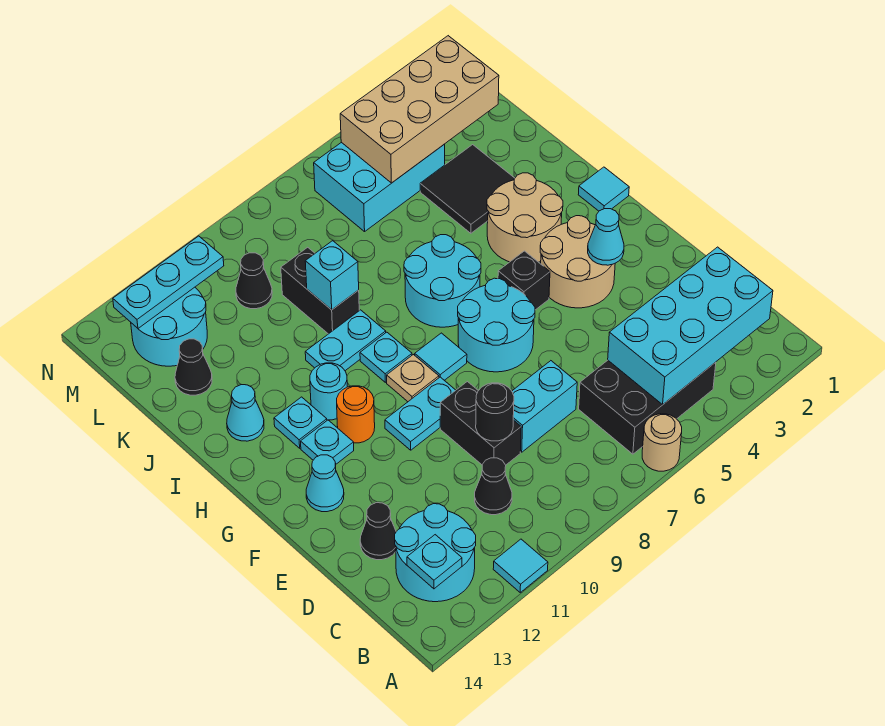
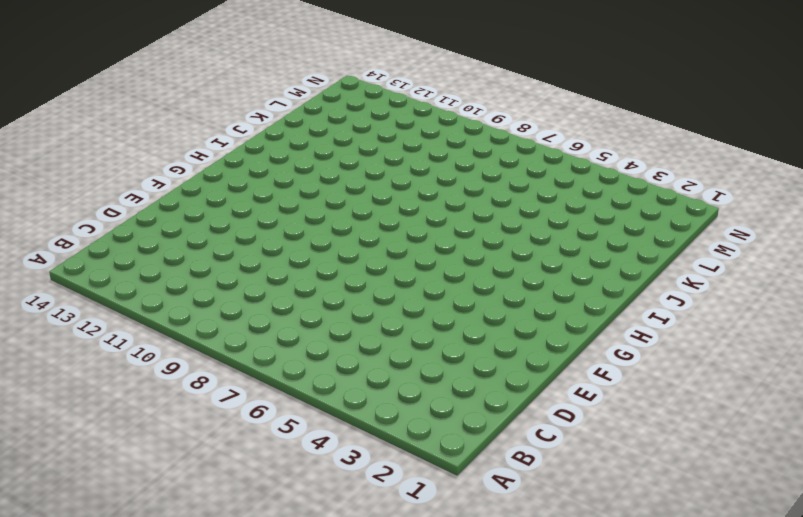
none -> tan 1x1 round brick [642,414,682,471]
none -> cyan 1x1 tile [493,539,548,592]
none -> black 2x3 brick [579,360,716,454]
none -> cyan 2x2 round brick [395,504,476,602]

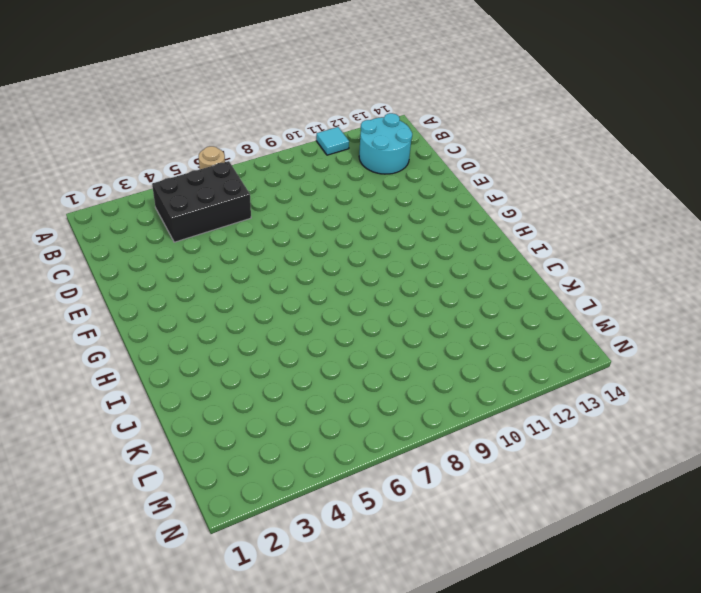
none -> black 1x1 cone [475,458,512,515]
none -> cyan 1x2 brick [512,361,577,452]
none -> black 1x2 brick [440,382,521,465]
none -> black 1x1 cone [360,503,396,560]

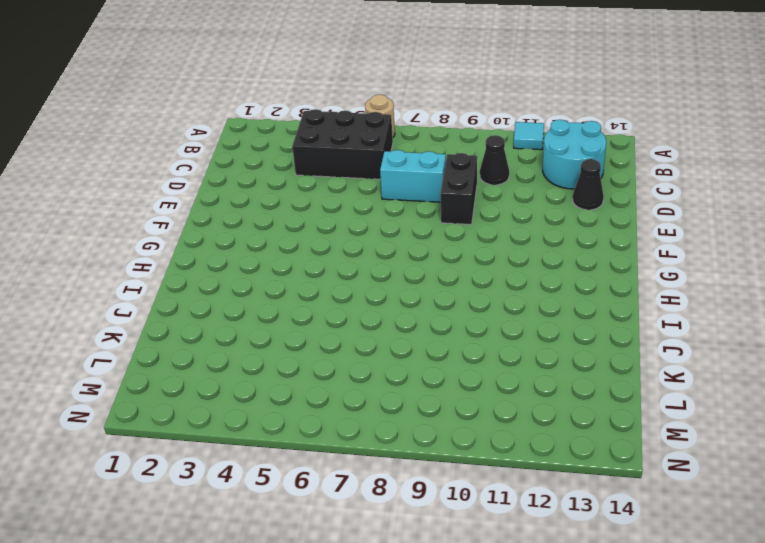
none -> tan 2x2 round brick [540,216,615,308]
none -> cyan 2x2 round brick [458,278,535,372]
none -> cyan 1x2 plate [385,377,456,450]
none -> cyan 1x1 cone [306,455,344,512]

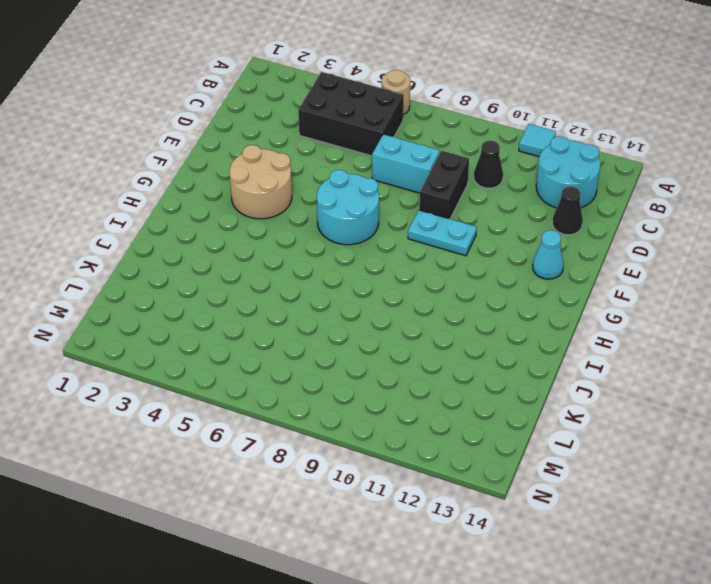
none -> black 1x1 brick [498,251,550,310]
none -> cyan 1x1 tile [415,333,467,380]
none -> tan 1x1 plate [387,355,439,402]
none -> orange 1x1 round brick [337,386,375,443]

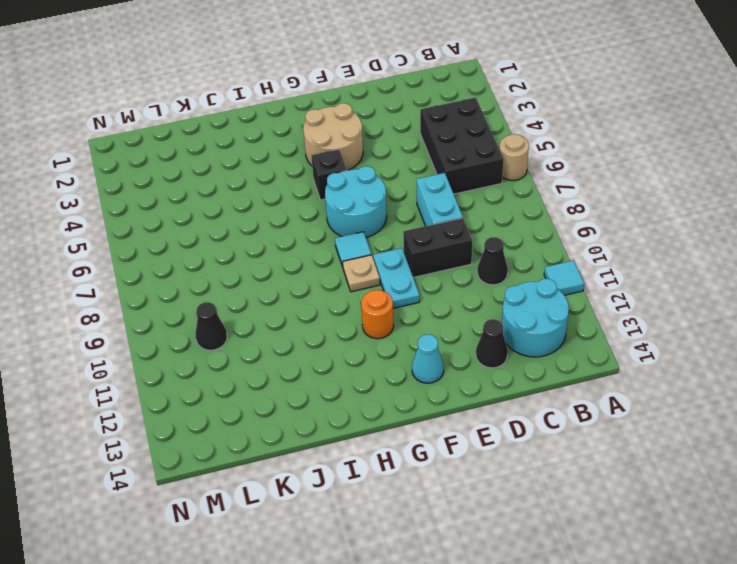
none -> cyan 1x1 plate [301,420,354,464]
none -> cyan 1x1 tile [578,167,629,211]
none -> tan 2x2 round brick [487,173,563,262]
none -> cyan 2x2 round brick [404,235,481,327]

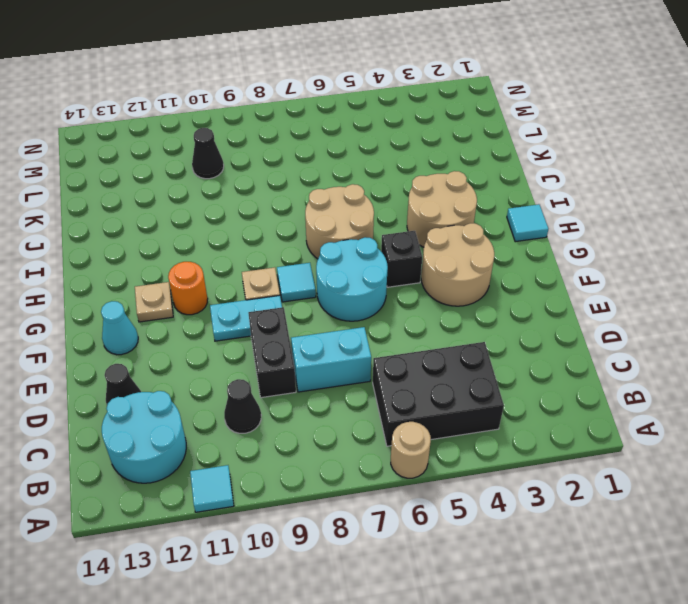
tan 1x1 plate [135,282,173,322] -> cyan 1x1 plate [301,420,354,464]
tan 2x2 round brick [305,184,374,259] -> cyan 2x2 round brick [404,235,481,327]
none -> cyan 1x1 plate [360,332,412,382]
none -> cyan 1x1 round brick [310,363,347,420]
none -> cyan 1x1 plate [274,397,327,448]
none -> cyan 1x2 plate [305,310,386,371]

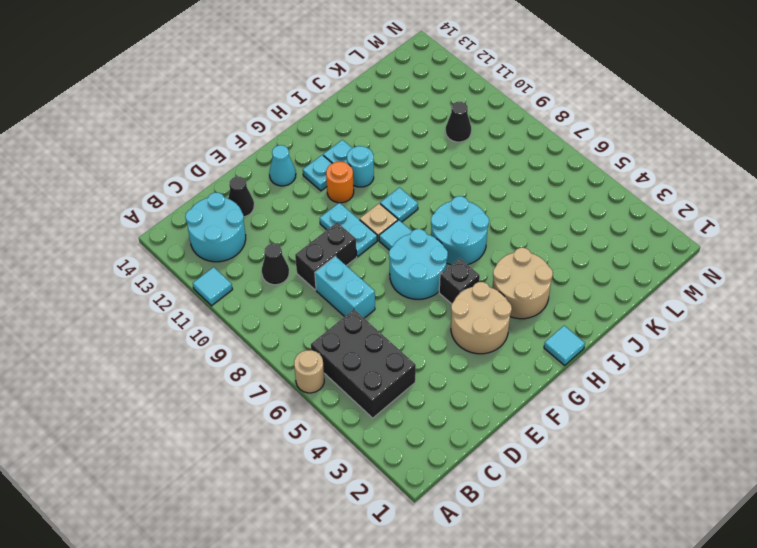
none -> cyan 1x2 plate [305,310,386,371]
none -> cyan 1x1 cone [227,385,264,441]
none -> black 2x2 tile [420,145,515,233]
none -> black 1x2 brick [281,247,359,334]

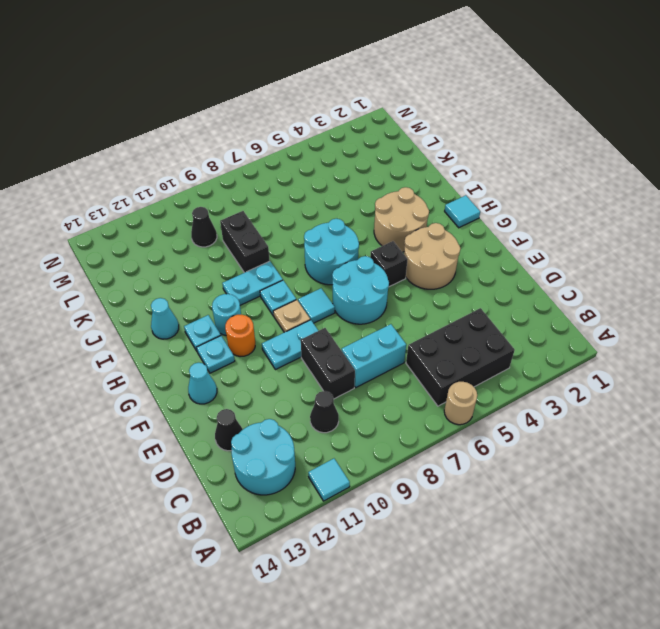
none -> black 2x2 tile [420,145,515,233]
none -> black 1x1 cone [175,339,212,395]
none -> cyan 2x3 brick [314,142,445,232]
none -> cyan 2x2 round brick [131,287,207,366]

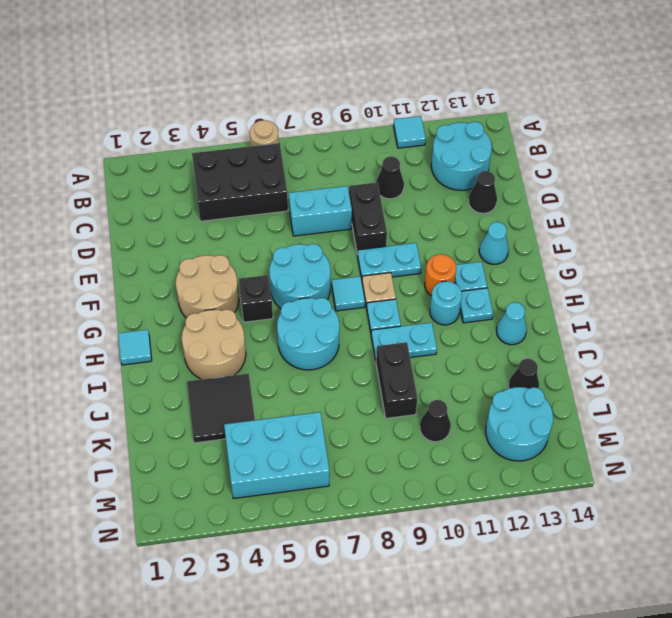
none -> cyan 2x4 brick [608,247,773,405]
none -> cyan 1x1 plate [407,535,462,589]
none -> black 1x1 round brick [476,383,514,441]
none -> cyan 1x1 cone [588,209,624,265]

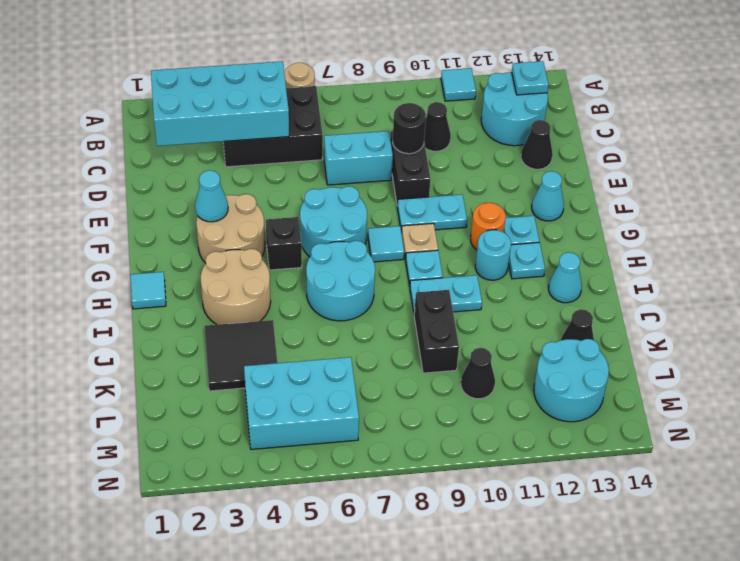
none -> cyan 1x1 brick [305,241,359,310]
none -> tan 2x4 brick [340,36,499,183]
none -> cyan 1x3 plate [113,236,224,328]

